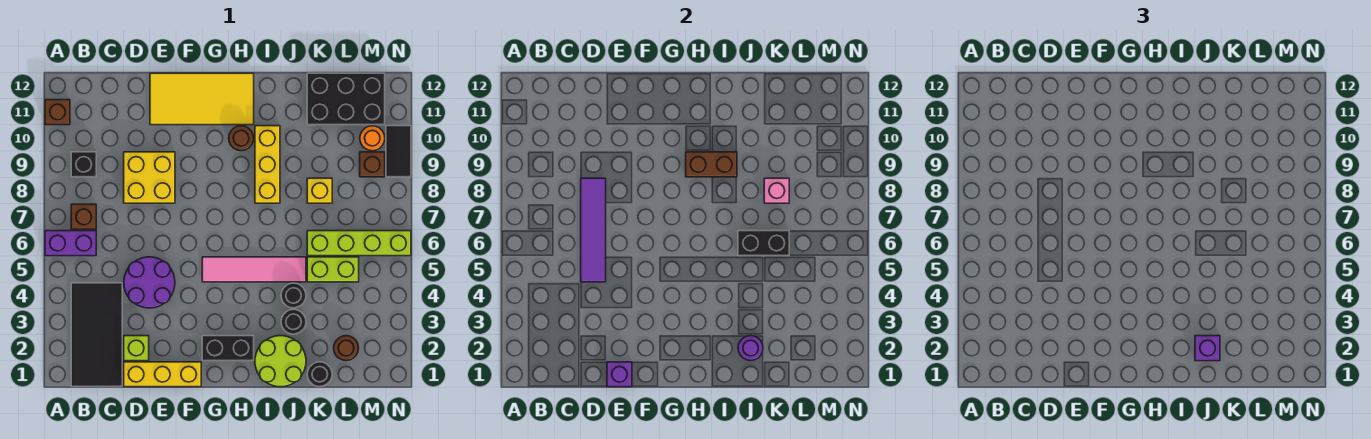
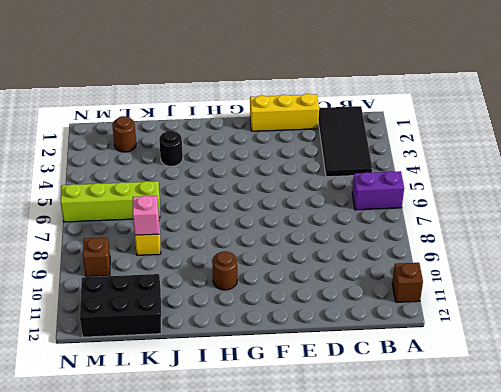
none -> brown 1x1 brick [71,204,96,229]
none -> black 1x1 brick [71,152,96,177]
none -> lime 1x1 brick [124,336,149,361]
none -> purple 2x2 round brick [124,257,175,308]

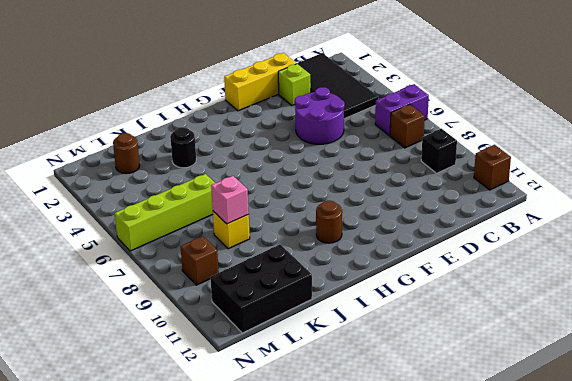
none -> yellow 2x2 brick [124,152,175,203]
none -> yellow 2x4 tile [150,73,254,125]
none -> black 1x2 brick [202,336,254,361]
none -> pink 1x4 tile [202,257,306,282]

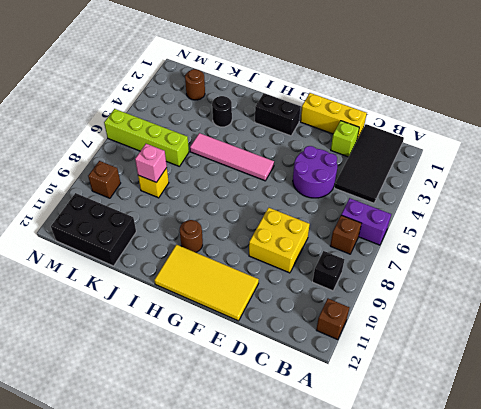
none -> lime 2x2 round brick [255,336,306,387]
none -> yellow 1x3 brick [255,126,280,203]
none -> black 1x1 round brick [281,283,306,308]
none -> black 1x1 round brick [307,362,332,387]

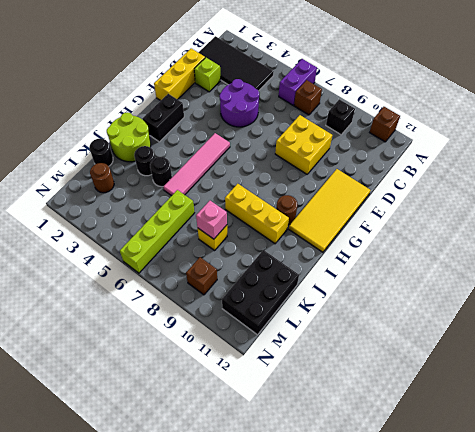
none -> lime 1x2 brick [307,257,359,282]
none -> orange 1x1 round brick [360,126,385,151]
none -> black 1x2 tile [386,126,411,177]
none -> purple 1x4 tile [581,178,606,282]

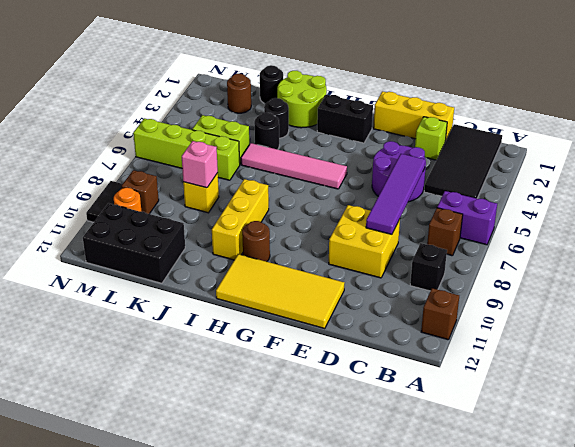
none -> purple 1x1 brick [607,362,632,387]
none -> brown 1x2 brick [686,152,737,177]
none -> purple 1x1 round brick [738,336,763,361]
none -> black 1x2 brick [738,231,789,256]

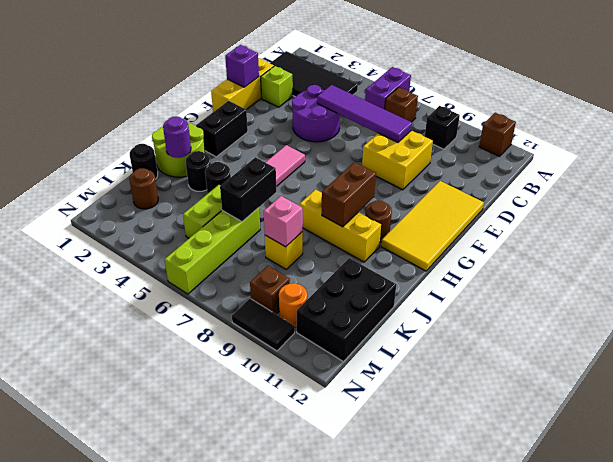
none -> purple 1x1 brick [1195,336,1220,361]

